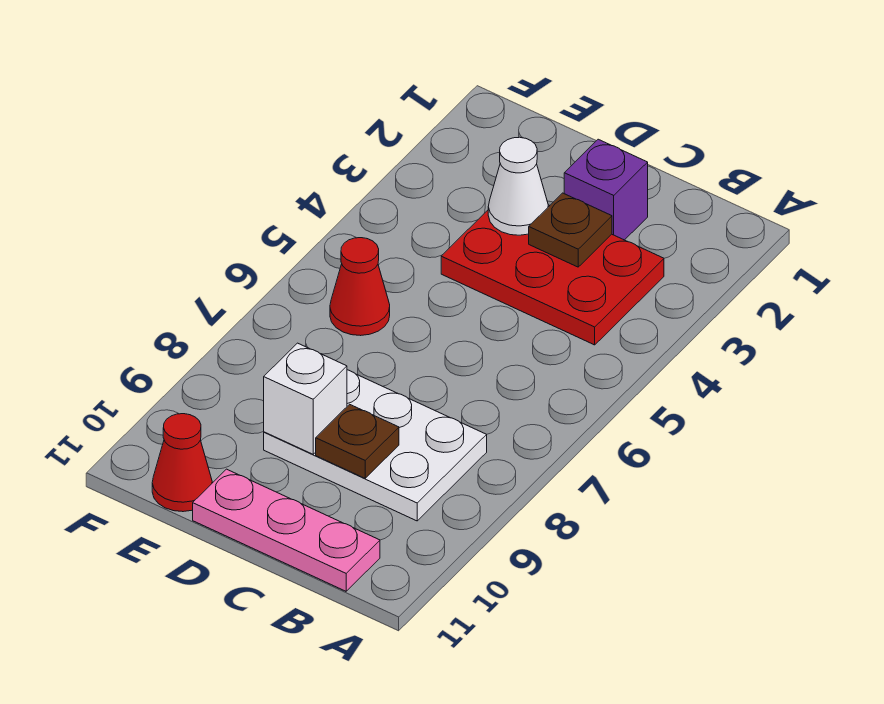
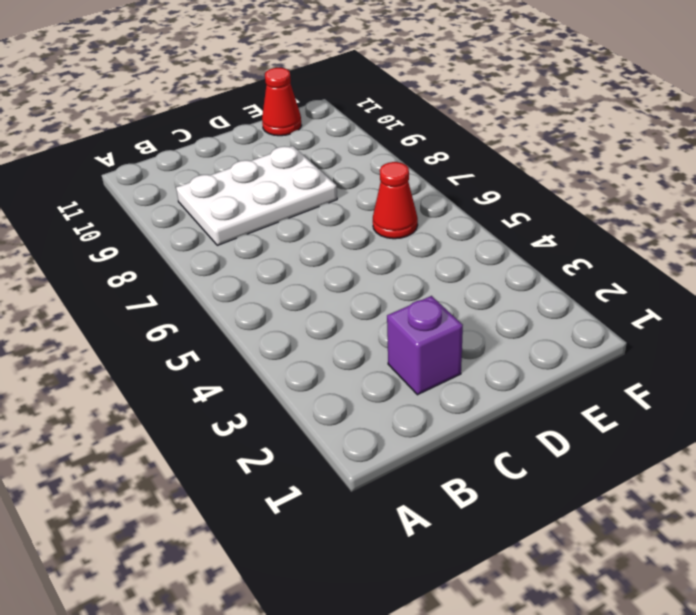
none -> red 2x3 plate [441,205,664,345]
none -> pink 1x3 plate [193,469,380,591]

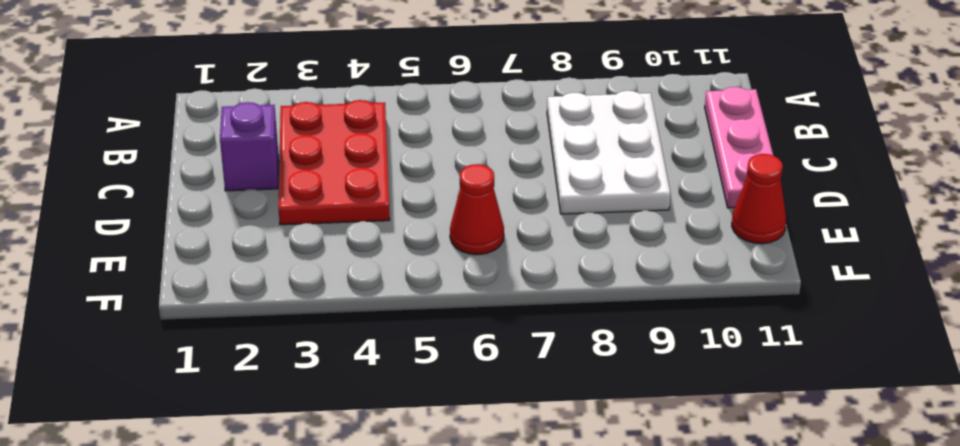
none -> brown 1x1 plate [529,193,612,267]
none -> brown 1x1 plate [316,404,399,478]

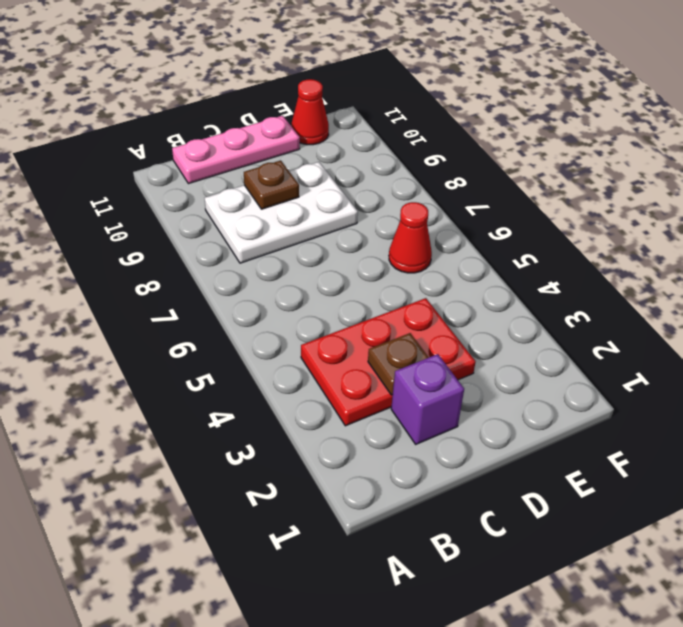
none -> white 1x1 cone [488,137,548,235]
none -> white 1x1 brick [264,343,347,454]

